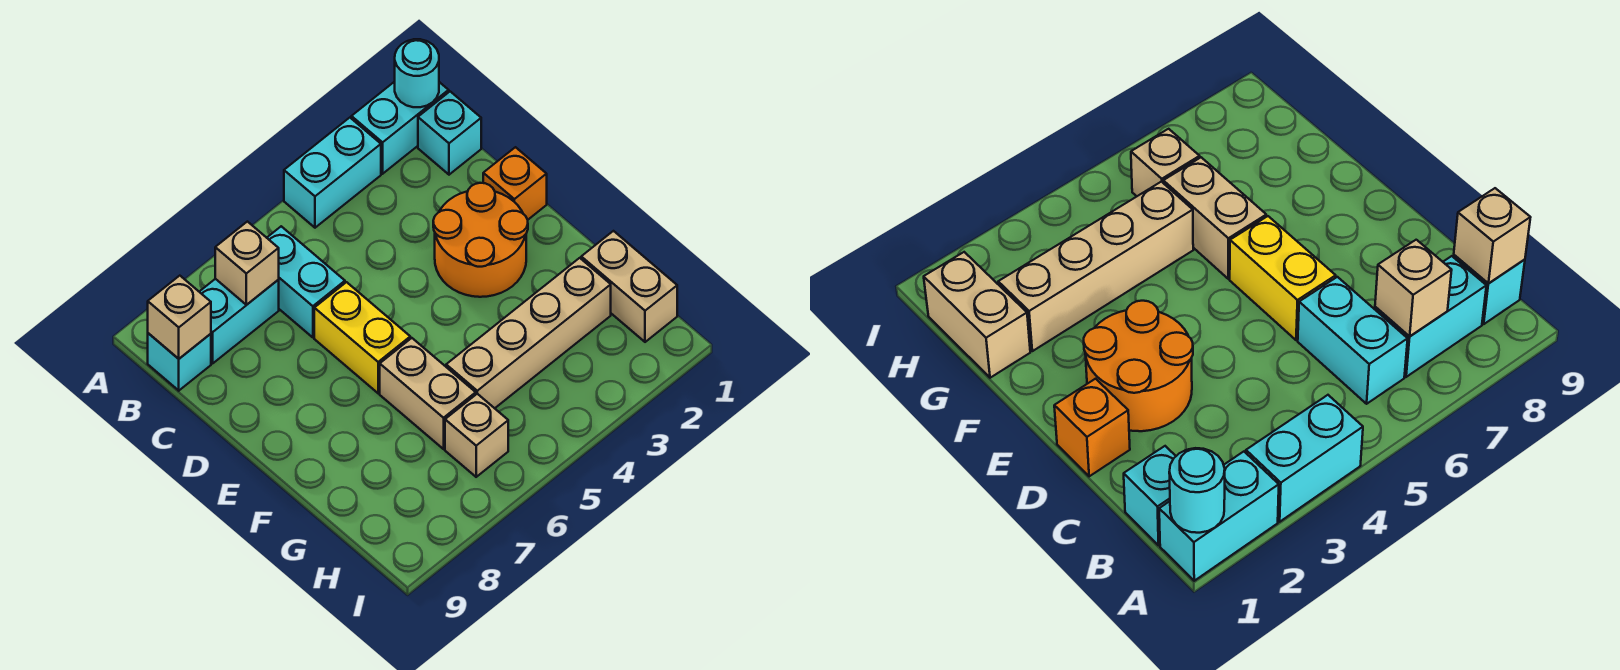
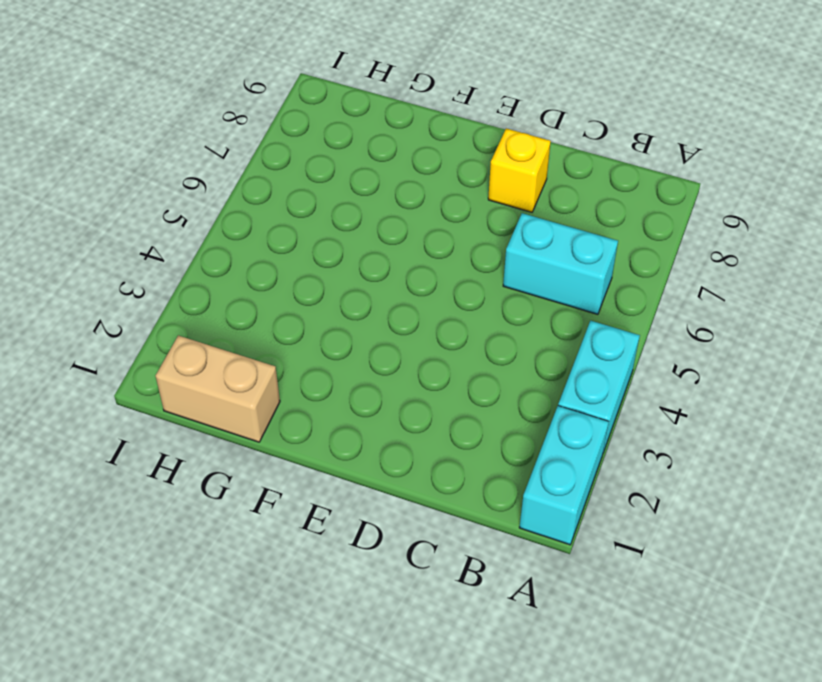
yellow 1x1 brick [488,128,551,212] -> none
none -> cyan 1x1 brick [418,92,481,175]
none -> cyan 1x2 brick [199,279,279,363]
none -> cyan 1x1 brick [148,333,211,391]

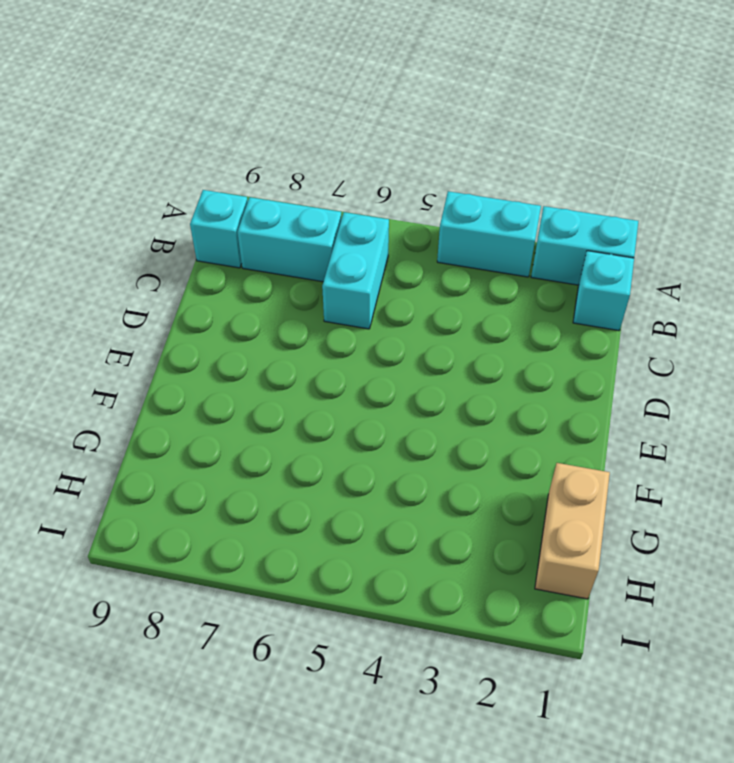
none -> orange 1x1 brick [483,147,547,220]
none -> orange 2x2 round brick [433,183,528,297]
none -> yellow 1x2 brick [314,282,410,393]

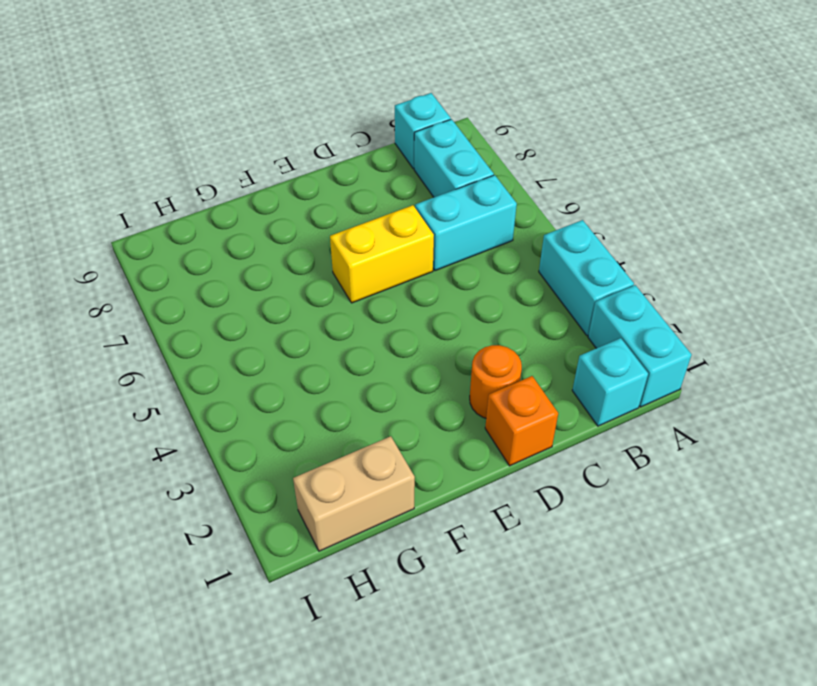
orange 1x1 round brick [470,345,522,418] -> orange 2x2 round brick [433,183,528,297]
none -> tan 1x2 brick [380,338,476,449]
none -> tan 1x4 brick [446,258,611,408]
none -> tan 1x1 brick [445,394,508,477]

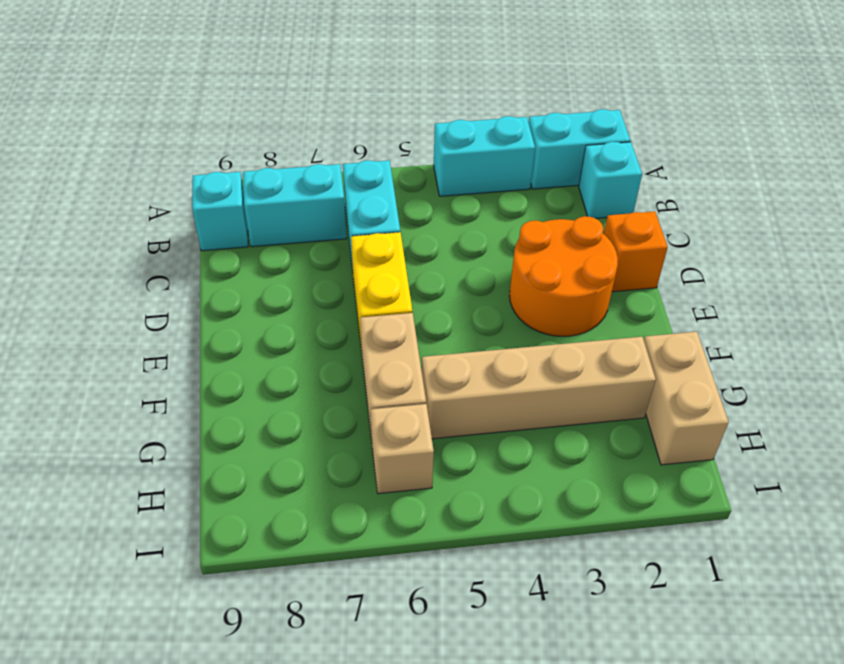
none -> cyan 1x1 round brick [395,39,439,107]
none -> tan 1x1 brick [215,222,279,305]
none -> tan 1x1 brick [148,276,211,359]

